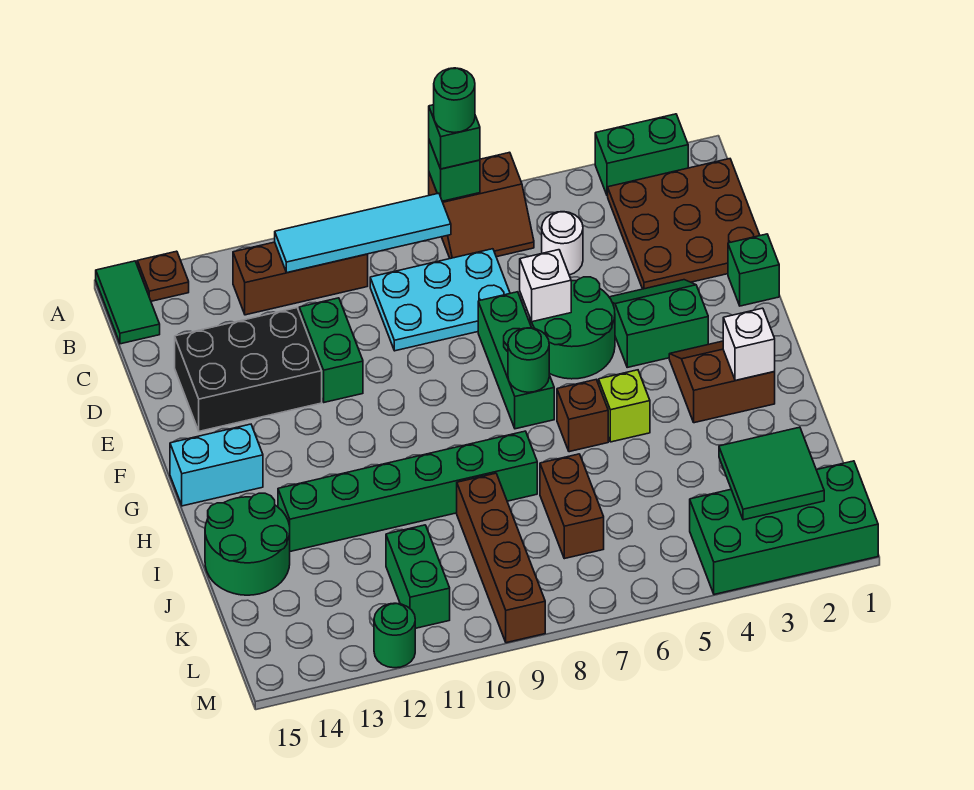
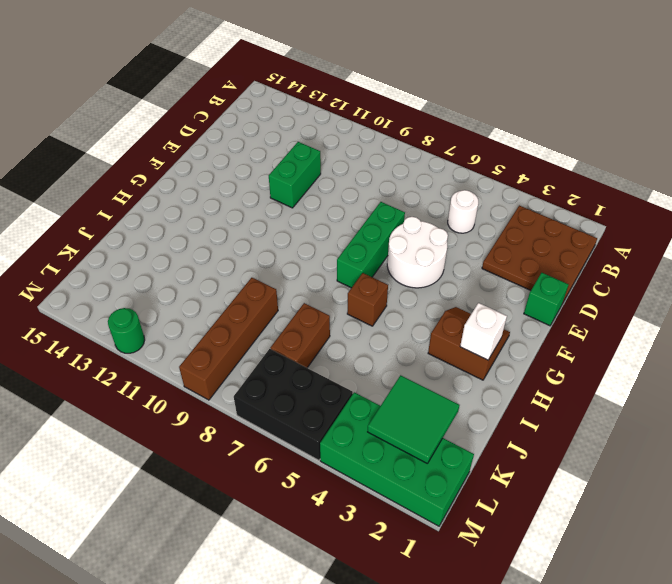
white 2x2 round brick [387,217,448,288] -> green 2x2 round brick [530,277,615,379]
black 2x3 brick [234,349,353,460] -> black 2x3 brick moved to [175,308,322,431]
none -> green 1x2 brick [595,114,688,196]
none -> brown 2x2 slope [429,152,534,259]
none -> brown 1x1 plate [137,251,189,301]
none -> green 1x2 tile [96,261,160,344]

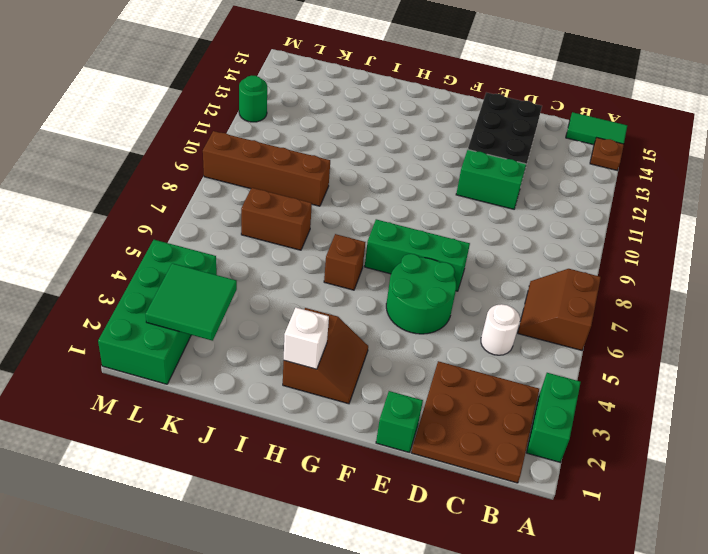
none -> brown 1x3 brick [233,242,368,315]
none -> cyan 2x3 plate [370,249,510,351]
none -> green 2x2 slope [609,280,708,367]
none -> cyan 1x2 brick [170,424,263,506]

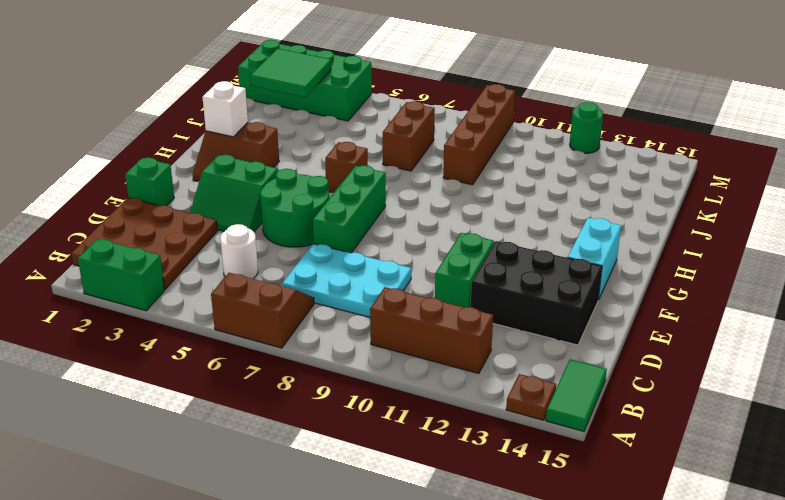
cyan 1x2 brick [568,218,621,300] -> cyan 1x2 brick turned to [170,424,263,506]
none -> lime 1x1 brick [599,370,650,442]
none -> green 1x6 brick [278,431,537,551]
none -> green 2x2 round brick [205,493,290,595]
none -> green 1x2 brick [386,525,450,628]

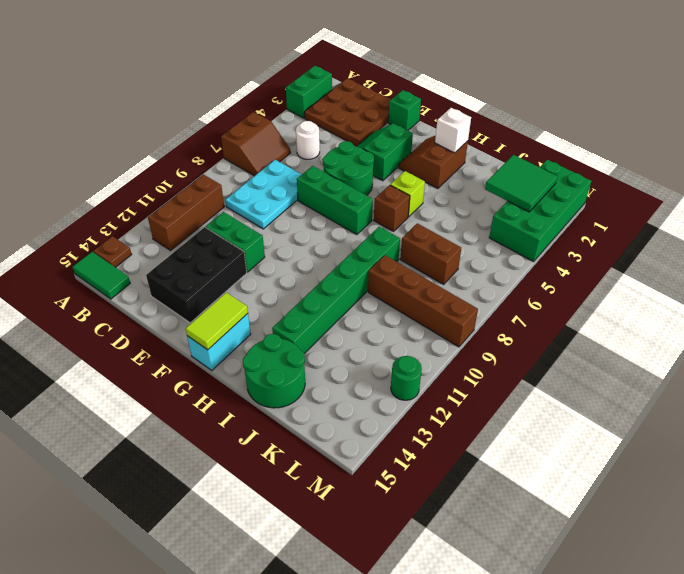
lime 1x2 tile [186,293,248,350] -> none
none -> green 1x2 brick [386,525,450,628]
none -> green 1x1 brick [429,141,480,201]
none -> cyan 1x4 tile [275,193,451,273]
none -> white 1x1 brick [520,250,571,322]

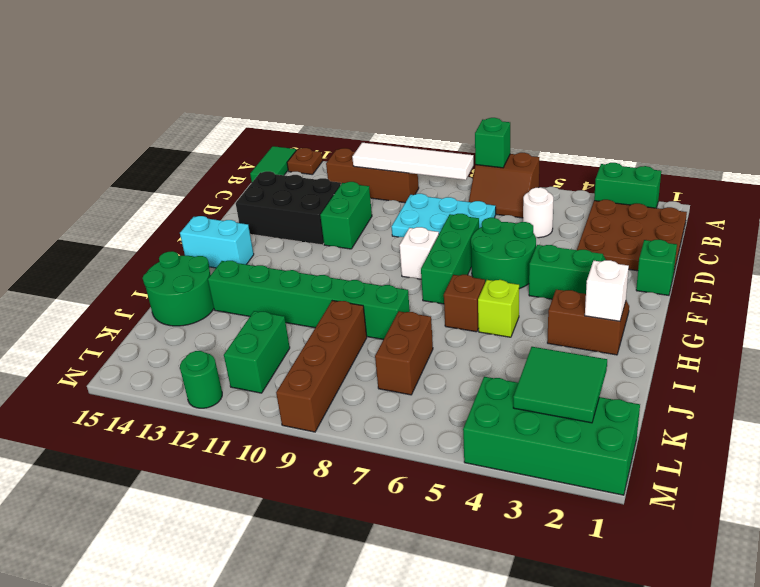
white 1x4 tile [352,143,474,180] -> cyan 1x4 tile [275,193,451,273]
white 1x1 brick [399,227,439,279] -> white 1x1 brick moved to [520,250,571,322]
none -> green 1x1 round brick [508,328,549,392]
none -> green 1x1 brick [429,105,480,169]
none -> green 1x1 round brick [434,68,475,132]

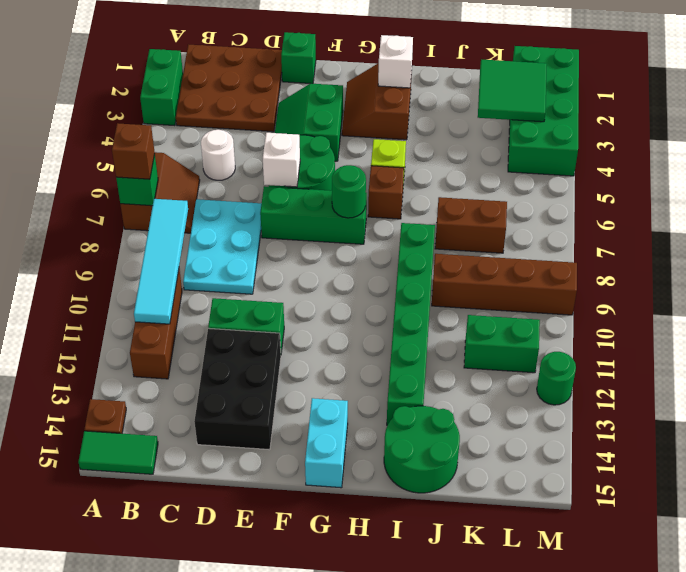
brown 1x1 brick [112,123,155,179] -> green 1x1 brick [429,105,480,169]
none -> green 1x1 round brick [434,68,475,132]

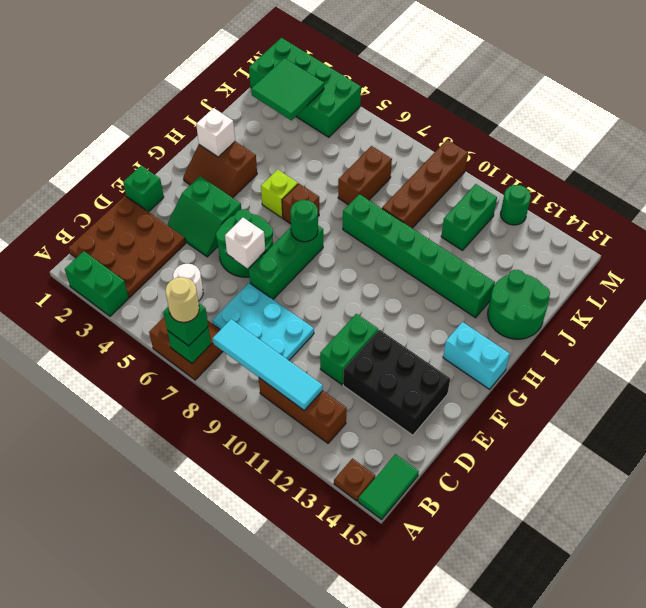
tan 1x1 round brick [166,277,199,322] -> green 1x1 round brick [434,68,475,132]

